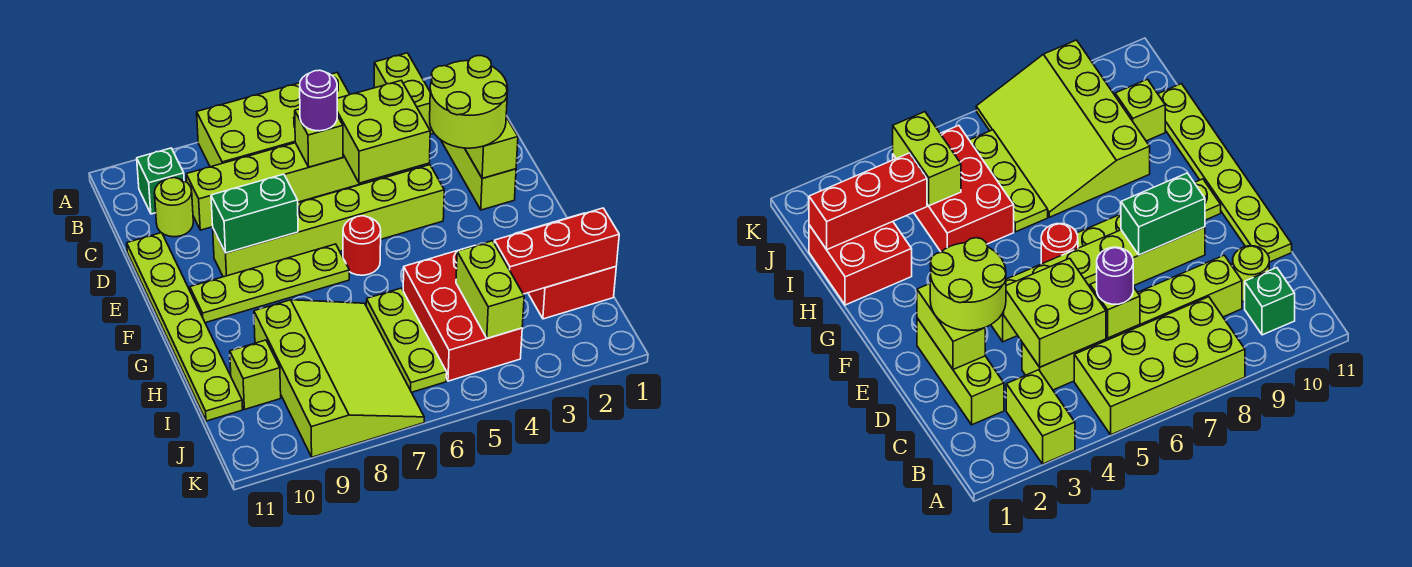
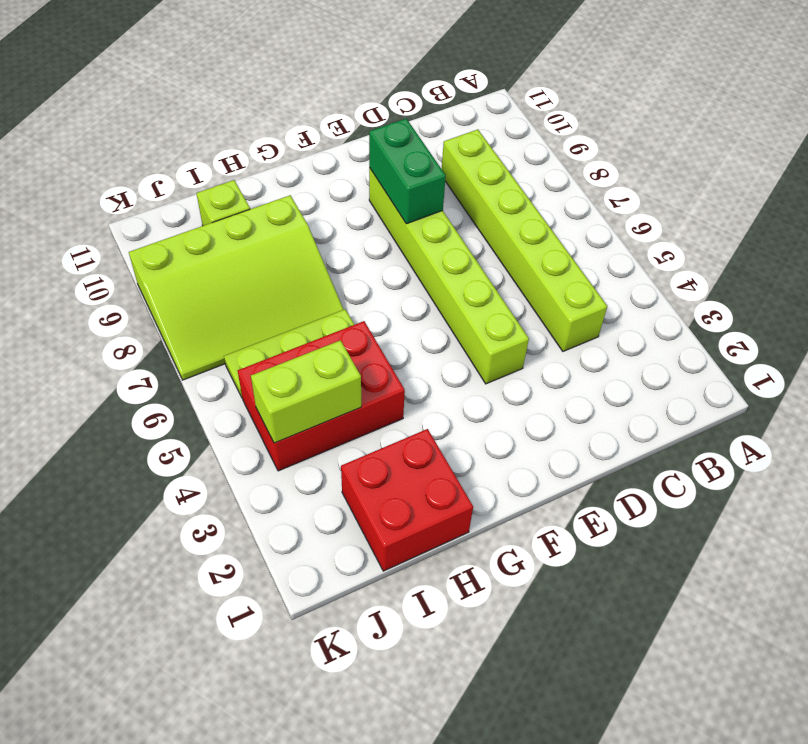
none -> lime 1x2 brick [374,53,434,134]
none -> lime 2x4 brick [197,73,350,167]
none -> green 1x1 brick [137,148,184,214]

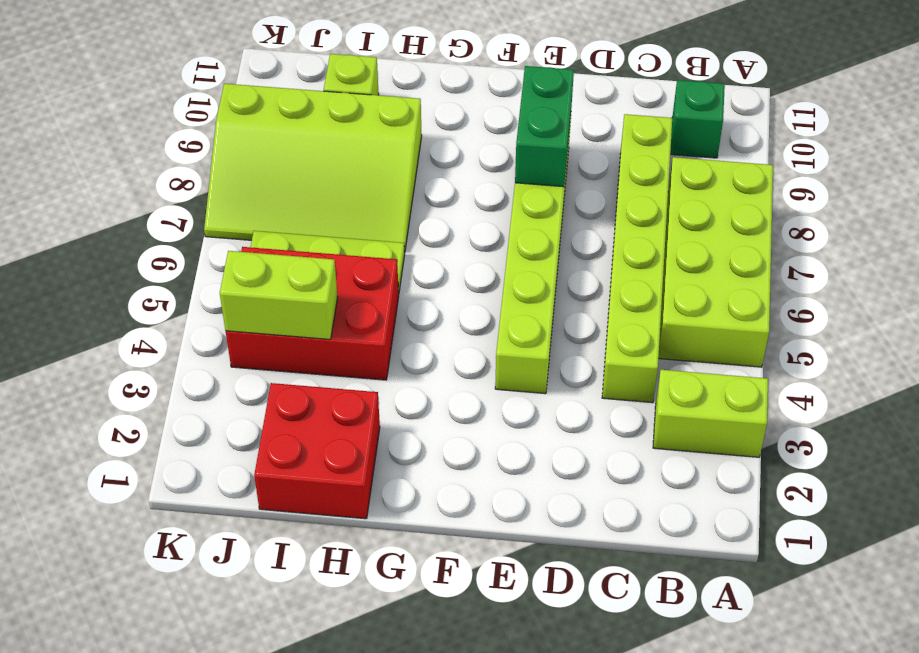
none -> lime 1x3 brick [441,140,516,210]
none -> lime 1x1 round brick [154,178,193,237]
none -> lime 1x6 plate [127,233,243,421]

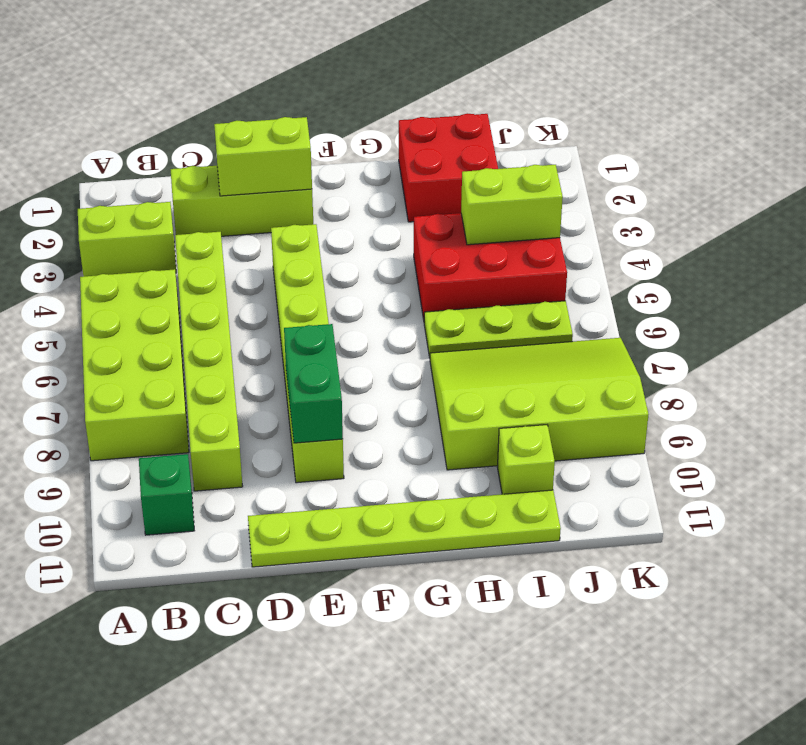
none -> lime 1x1 round brick [154,178,193,237]
none -> red 1x1 round brick [343,216,381,275]
none -> lime 1x4 plate [190,244,349,323]

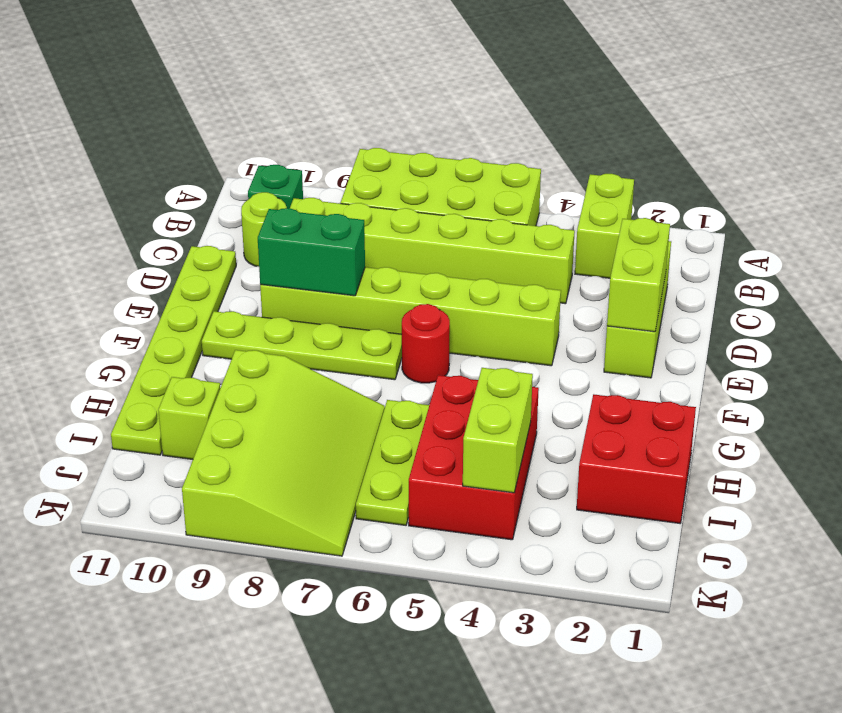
none -> lime 2x2 brick [337,81,430,183]
none -> lime 1x1 brick [295,109,343,167]
none -> red 1x3 brick [494,208,619,294]

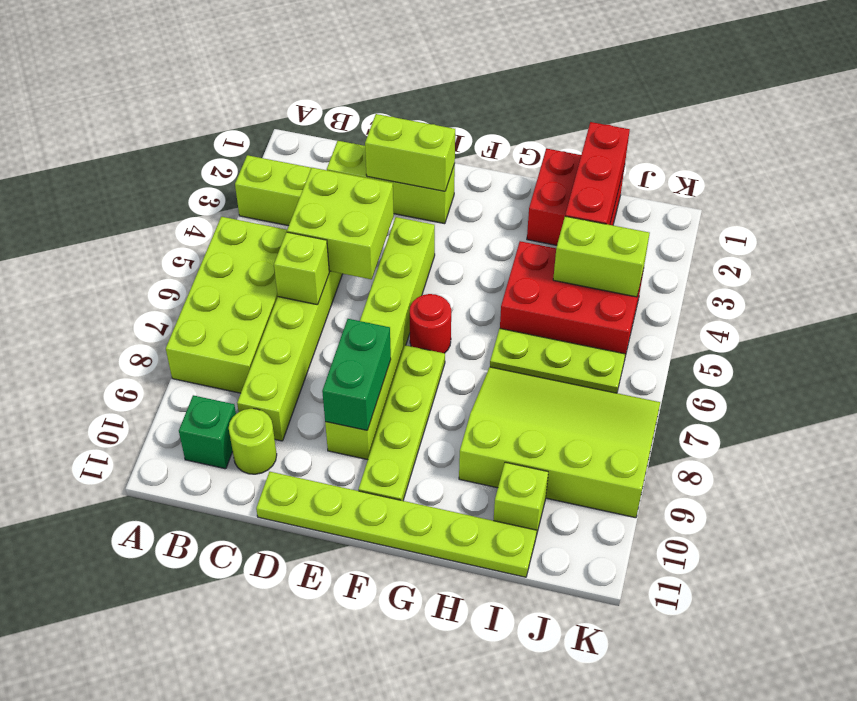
none -> purple 1x1 round brick [300,70,337,131]
none -> lime 2x2 round brick [430,56,508,148]

